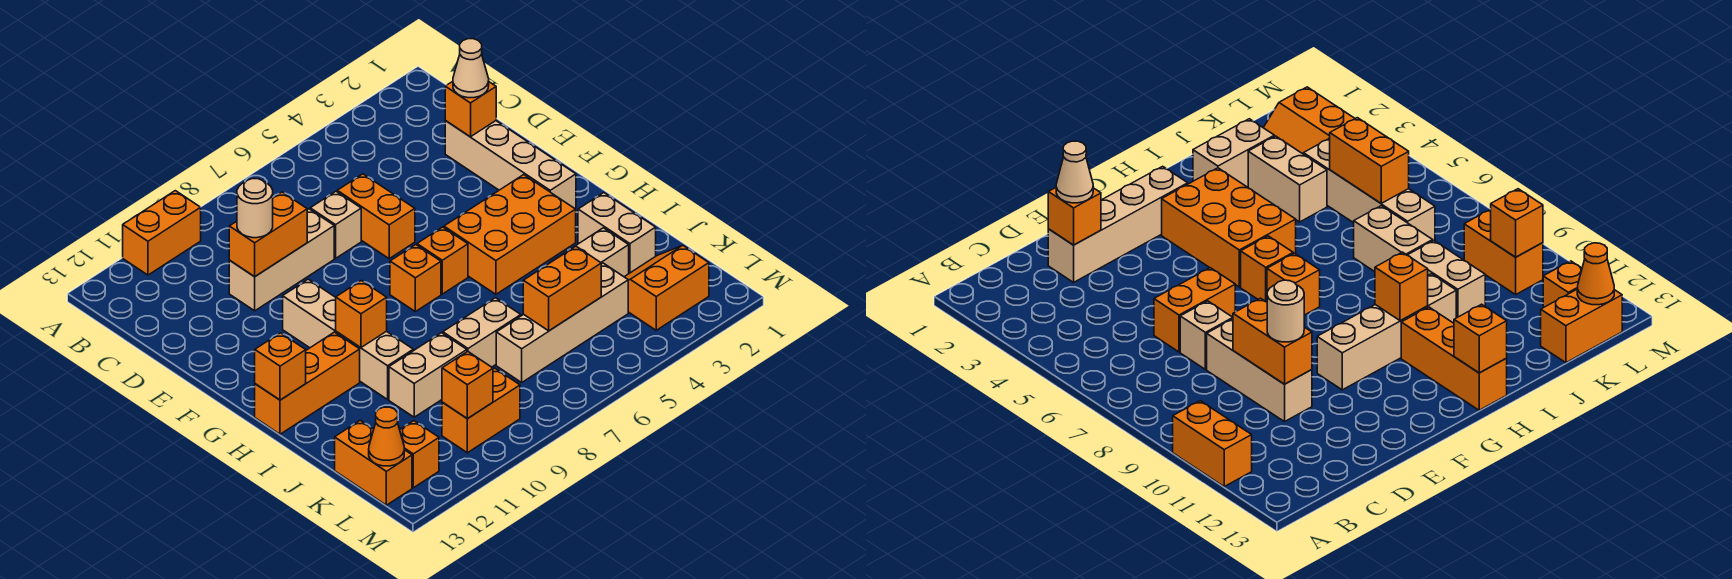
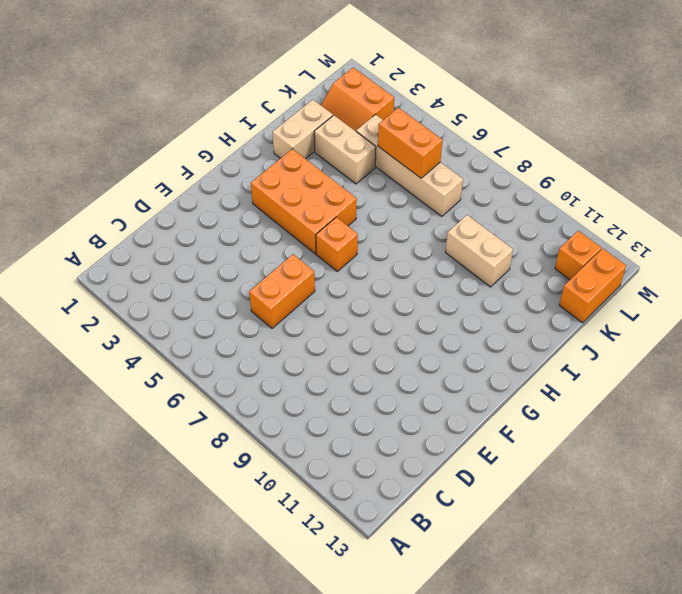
none -> orange 1x2 brick [123,191,201,275]
none -> tan 1x4 brick [445,121,576,208]
none -> tan 1x1 brick [310,192,361,258]

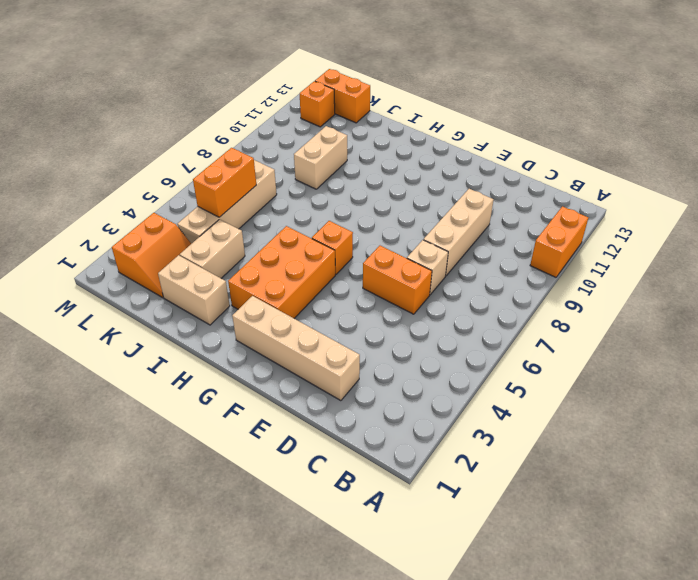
none -> tan 1x4 brick [283,279,413,399]
none -> orange 1x1 brick [390,245,441,312]
none -> orange 1x3 brick [255,332,360,434]

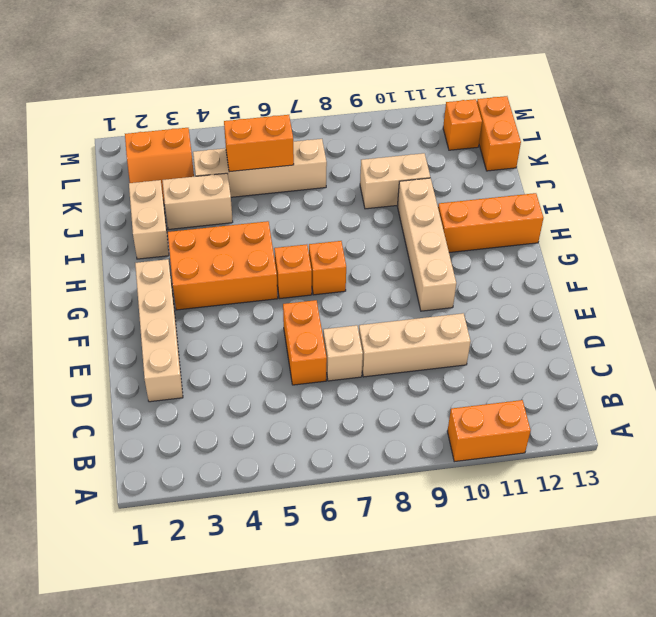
none -> tan 1x2 brick [443,298,521,367]
none -> orange 1x2 brick [442,368,520,453]
none -> orange 1x1 brick [445,81,496,137]

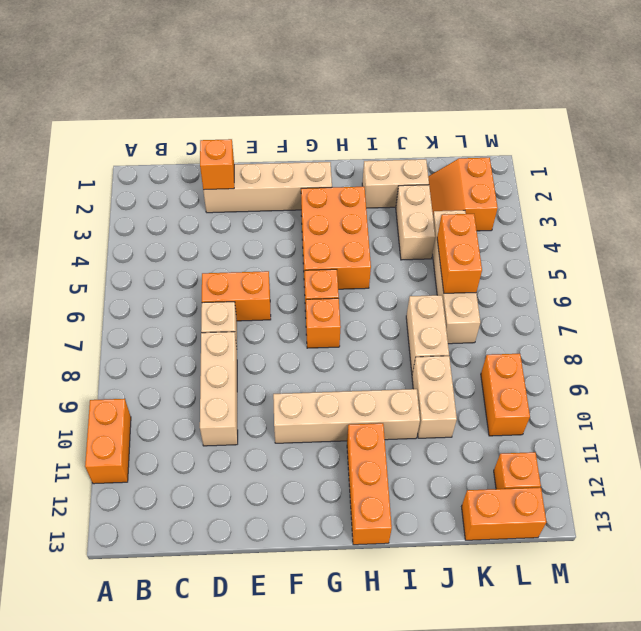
none -> orange 1x2 brick [229,192,307,277]
none -> orange 1x1 brick [336,281,387,348]
none -> orange 1x1 brick [255,333,306,400]

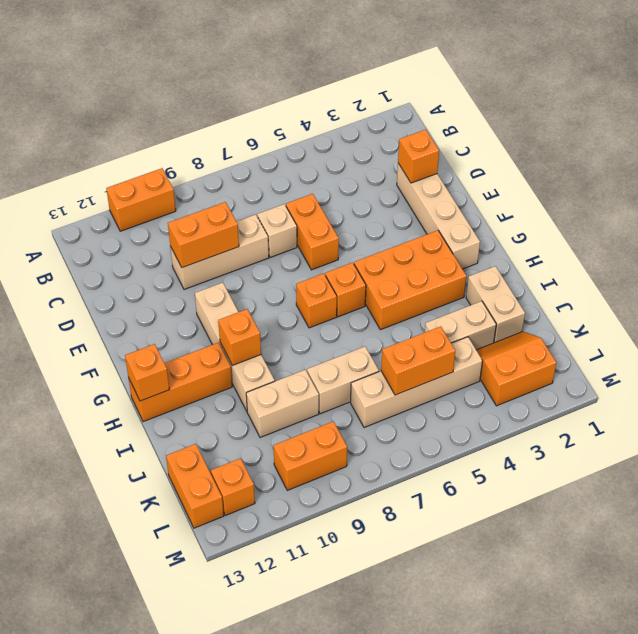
none -> orange 1x1 brick [442,351,493,419]
none -> orange 1x1 cone [369,407,404,466]
none -> tan 1x1 cone [453,39,489,98]

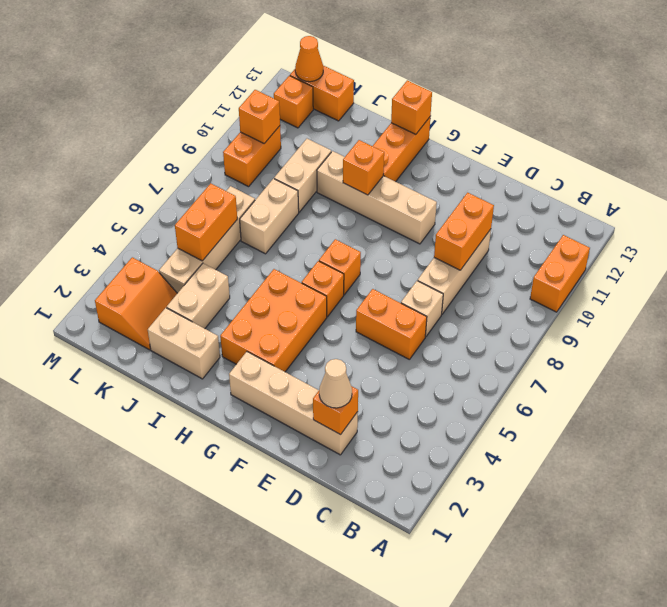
none -> tan 1x1 round brick [237,179,273,238]

